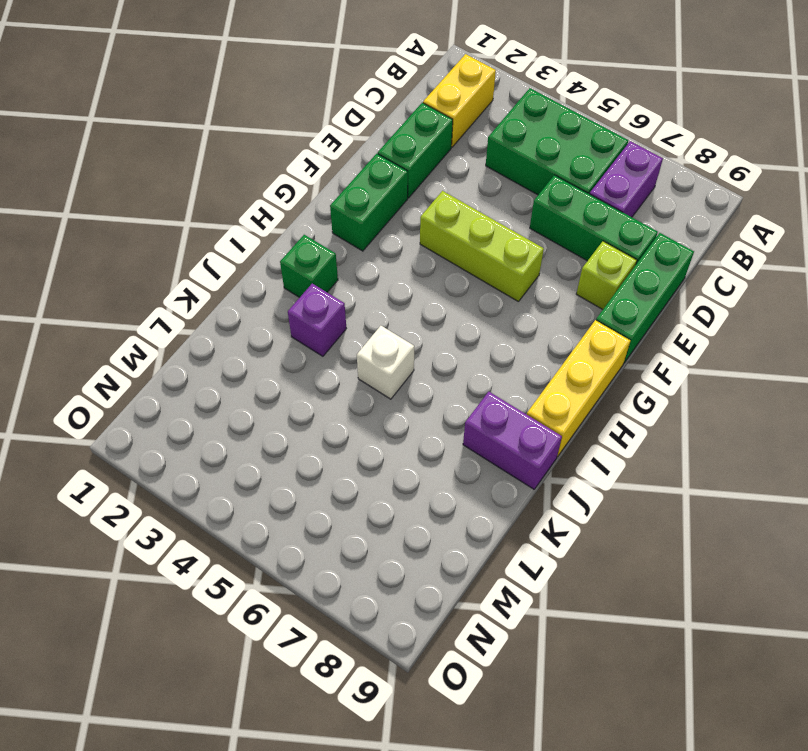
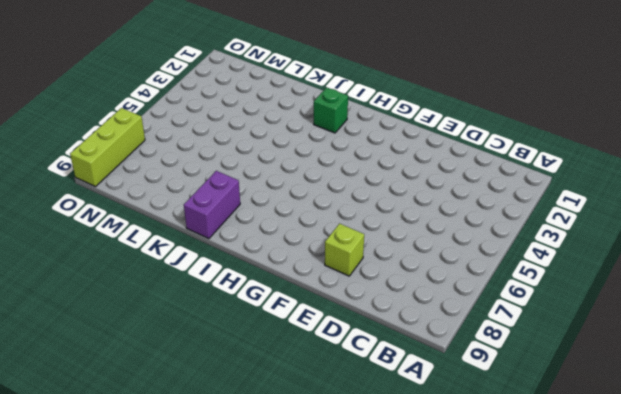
lime 1x3 brick [70,108,145,187] -> lime 1x3 brick moved to [420,191,544,302]
none -> yellow 1x2 brick [423,54,496,147]
none -> green 2x3 brick [486,88,628,195]
none -> purple 1x2 brick [590,141,663,217]

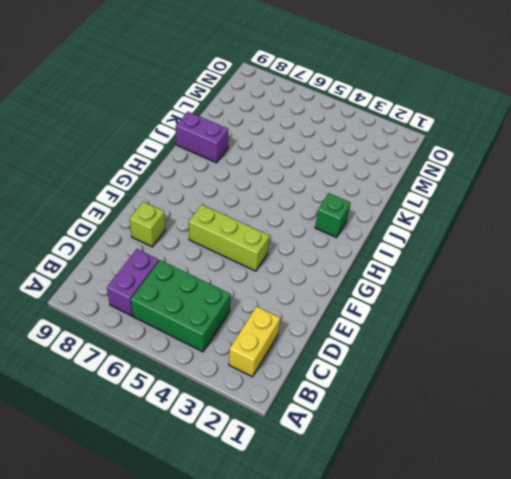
none -> green 1x2 brick [378,103,453,198]
none -> green 1x3 brick [530,175,658,264]
none -> green 1x3 brick [596,233,694,363]

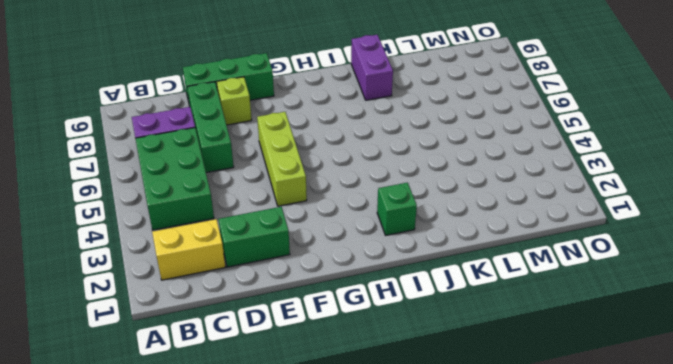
none -> green 1x2 brick [330,154,408,251]
none -> yellow 1x3 brick [527,320,631,457]
none -> purple 1x1 brick [288,284,346,356]

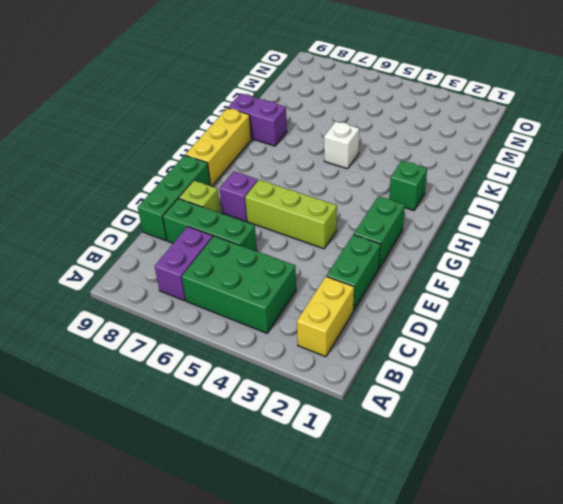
purple 1x1 brick [220,171,258,221] -> purple 1x1 brick moved to [288,284,346,356]

